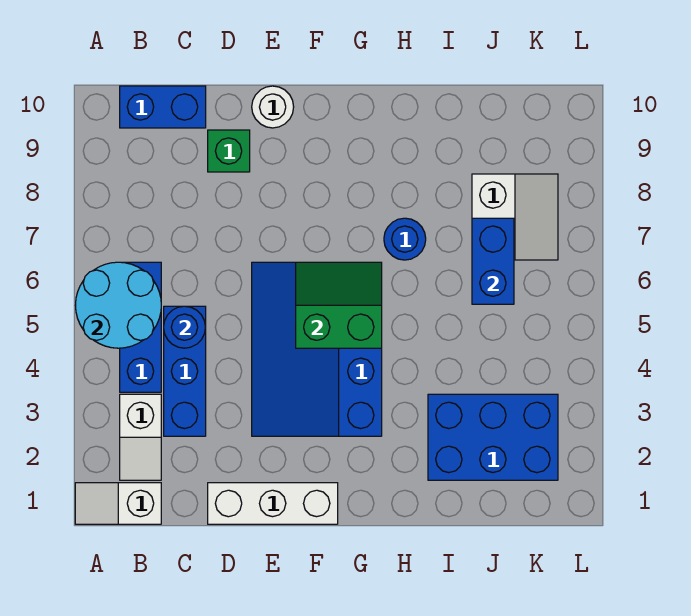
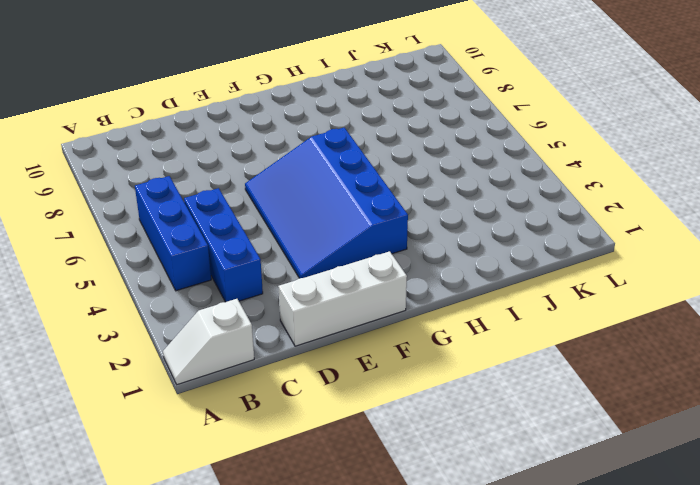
none -> white 1x2 slope [120,394,161,480]
none -> blue 1x2 brick [120,86,206,128]
none -> green 1x1 brick [208,130,250,172]

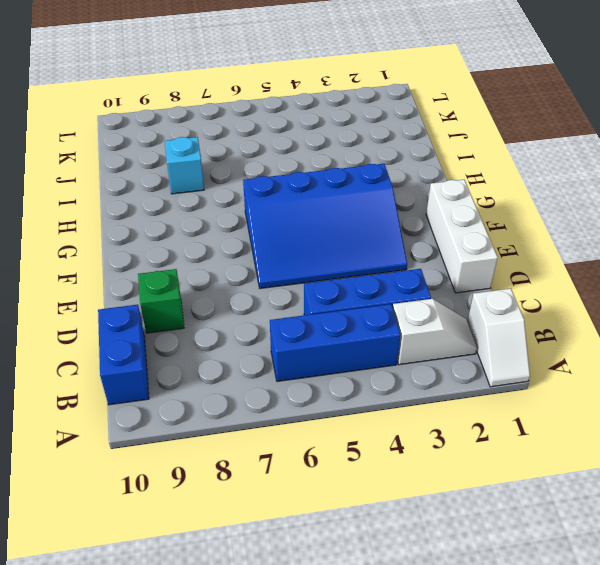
cyan 1x1 brick [165,137,204,194] -> none
none -> white 1x1 round brick [252,86,294,128]
none -> blue 1x1 round brick [384,218,426,260]
none -> blue 2x3 brick [428,394,558,480]

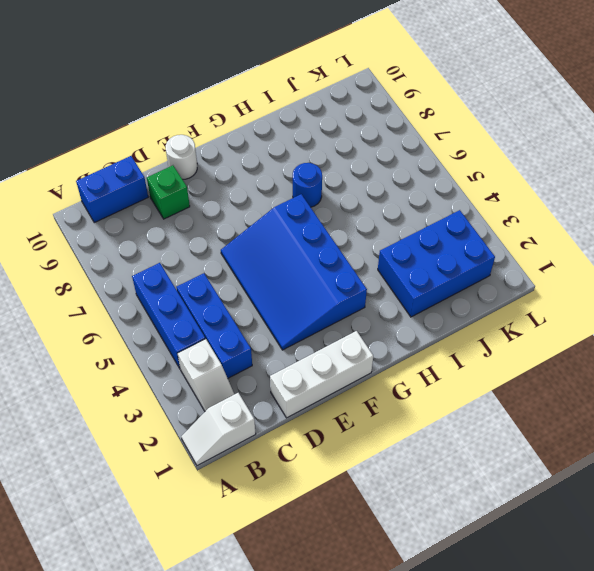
none -> white 2x2 slope [472,174,558,260]
none -> cyan 2x2 round brick [75,262,161,348]
none -> blue 1x1 round brick [164,306,205,348]

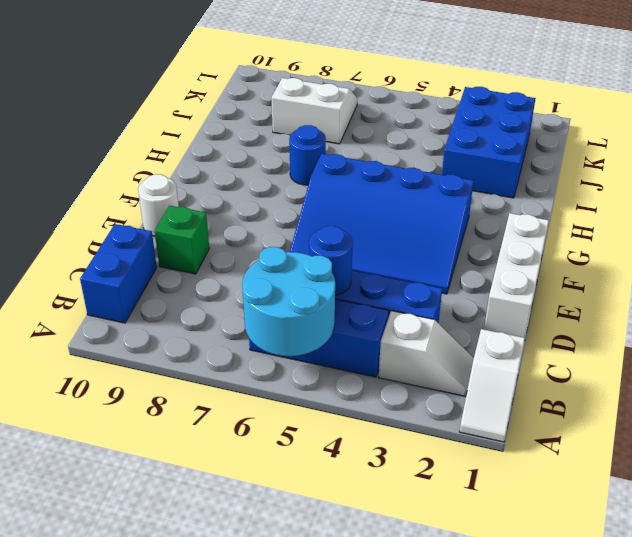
none -> green 2x2 slope [296,262,382,348]
none -> blue 1x2 brick [472,218,514,304]

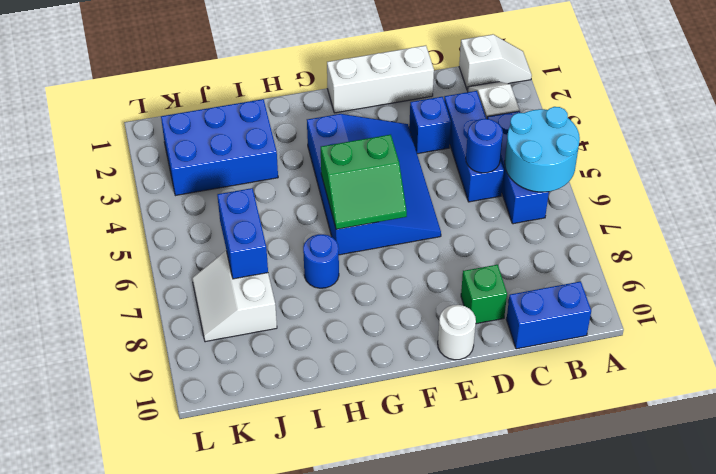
blue 1x1 brick [409,97,451,154] -> none

